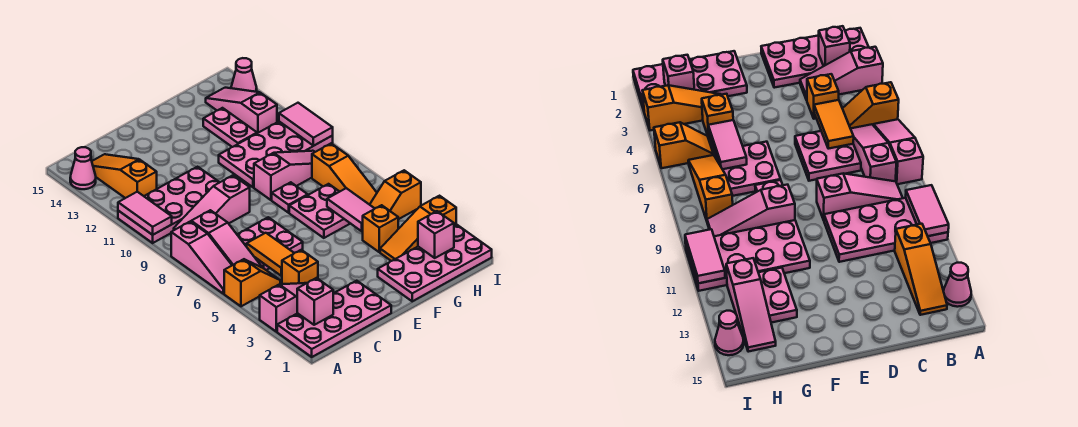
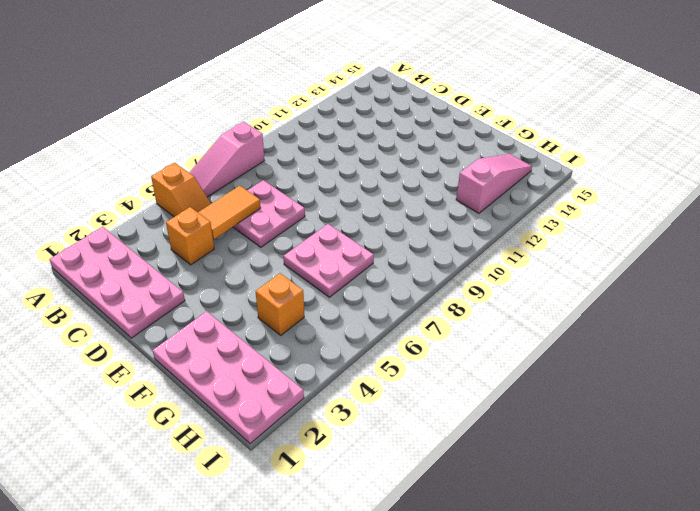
none -> pink 1x3 slope [260,283,306,332]
none -> pink 2x4 plate [118,167,220,243]
none -> pink 1x1 cone [70,147,96,189]

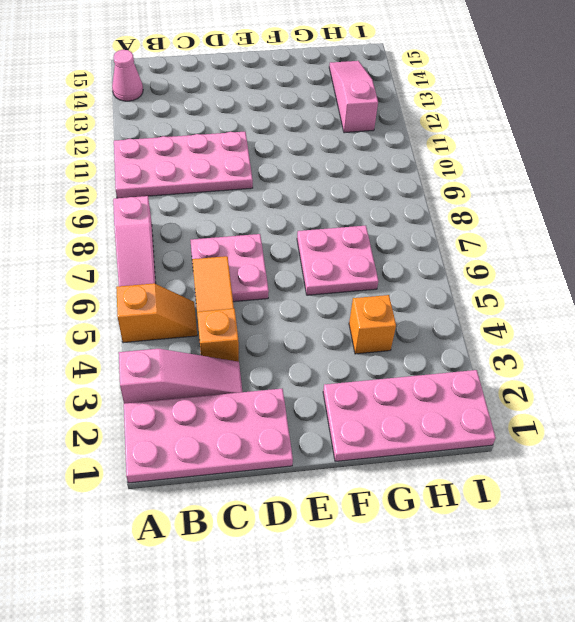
none -> pink 1x3 slope [191,210,262,267]
none -> pink 1x3 slope [174,175,250,230]
none -> orange 1x3 slope [92,154,157,198]

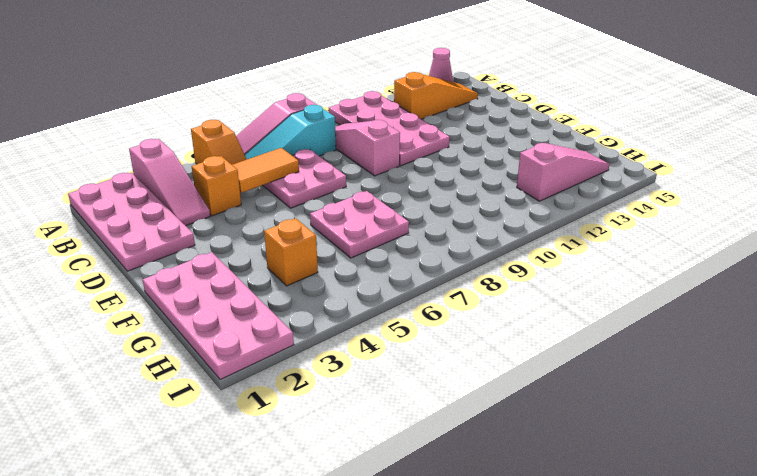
cyan 1x3 slope [245,105,336,159] -> pink 1x3 slope [191,210,262,267]
none -> pink 1x1 plate [272,182,308,213]
none -> pink 1x3 slope [254,151,314,200]
none -> pink 2x4 plate [219,122,333,187]

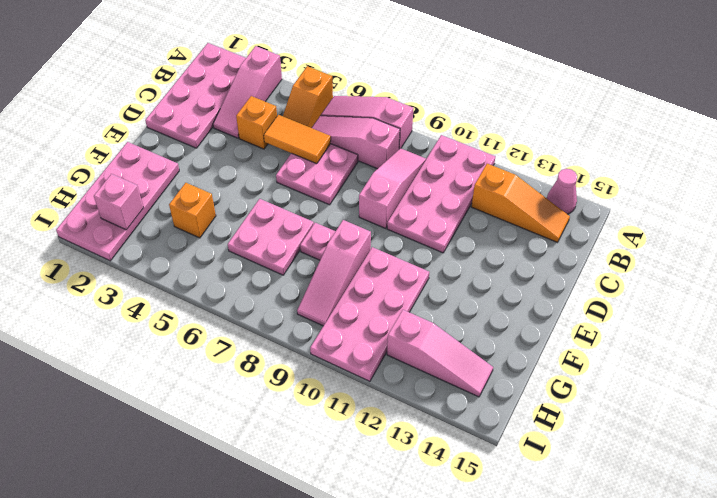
none -> orange 1x3 slope [380,196,456,261]
none -> pink 1x2 plate [203,108,257,147]
none -> orange 1x2 slope [370,170,421,219]

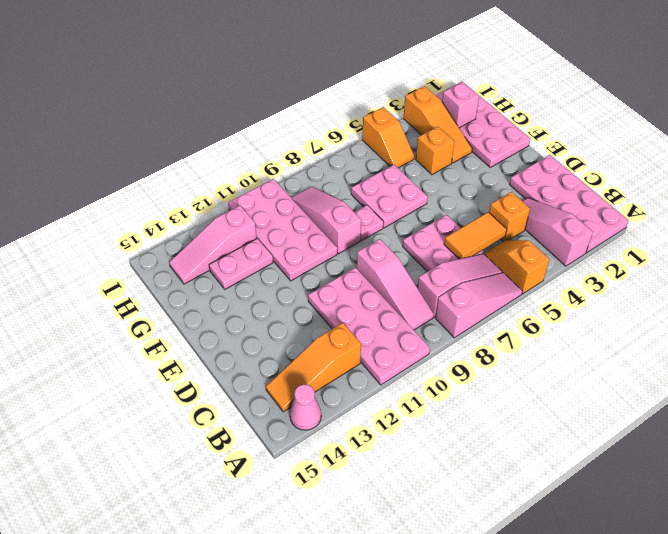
none -> orange 1x3 slope [312,144,377,205]
none -> pink 1x1 cone [231,58,257,92]
none -> pink 1x2 tile [118,192,172,235]

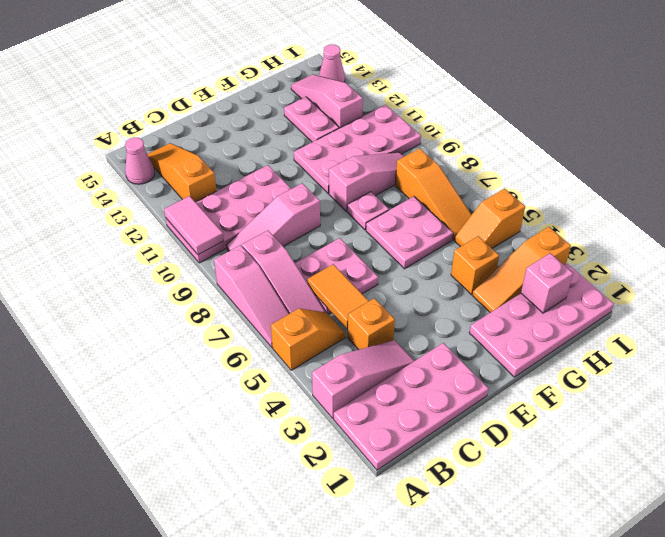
none -> pink 1x1 brick [297,278,333,325]
none -> pink 1x2 tile [327,188,375,231]
none -> pink 1x2 tile [279,103,333,146]

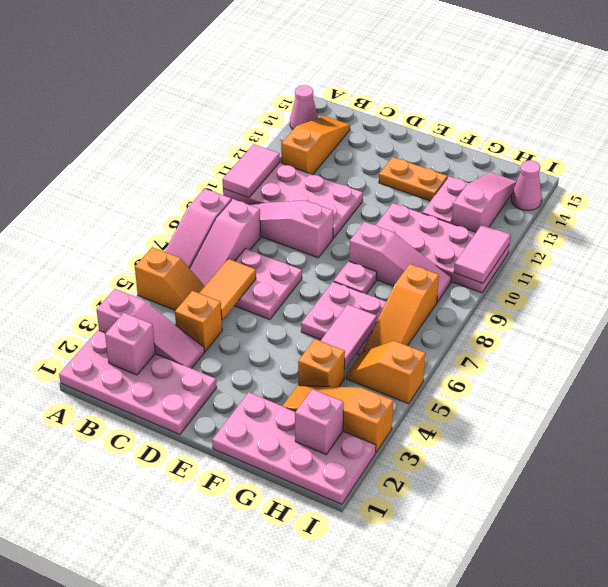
orange 1x2 plate [379,157,447,201] -> none

